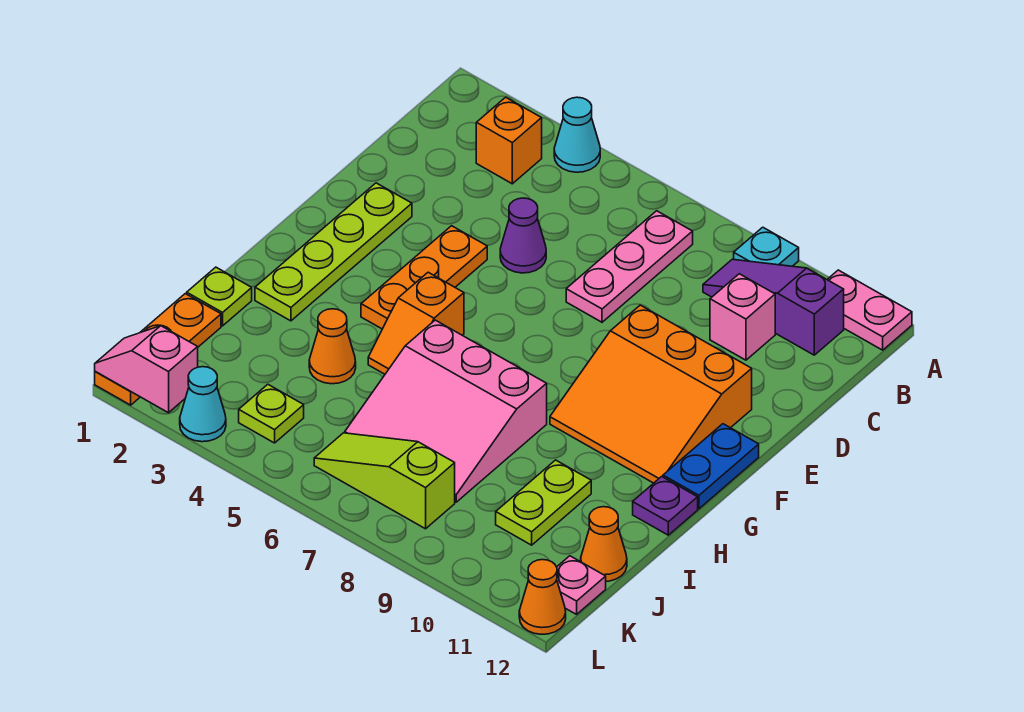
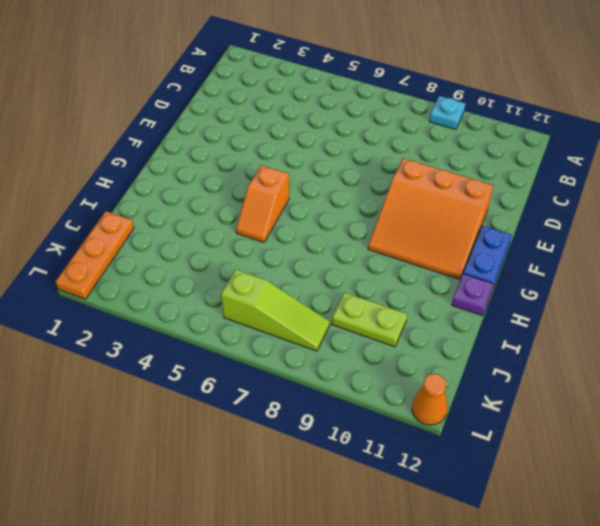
lime 1x2 plate [332,292,407,347] -> lime 1x2 plate turned to [496,460,591,545]
lime 1x3 slope [221,269,330,351] -> lime 1x3 slope turned to [314,433,455,529]
none -> cyan 1x1 cone [554,97,600,172]
none -> pink 1x2 plate [827,270,912,350]
none -> orange 1x1 brick [476,97,542,184]

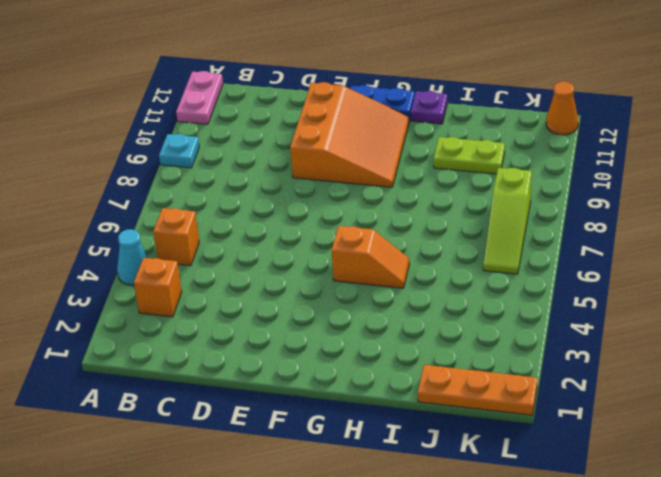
orange 1x1 brick [153,208,199,266] -> none
none -> pink 1x3 plate [566,211,693,322]
none -> purple 1x3 slope [703,259,844,355]
none -> pink 1x1 brick [710,274,775,360]

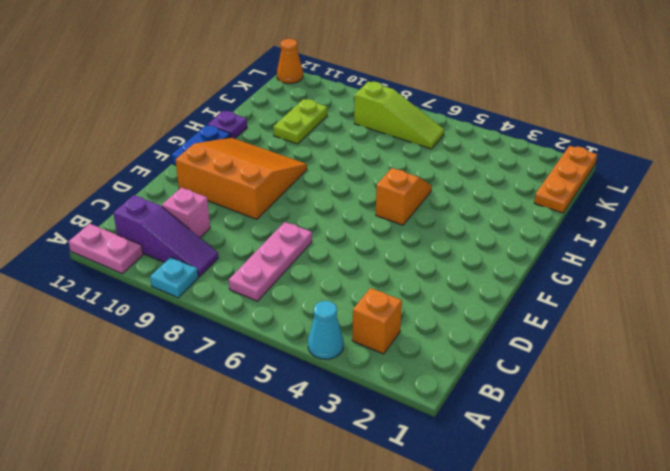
none -> purple 1x1 cone [500,198,546,273]
none -> lime 1x4 plate [255,183,412,321]
none -> orange 1x3 plate [361,226,487,329]

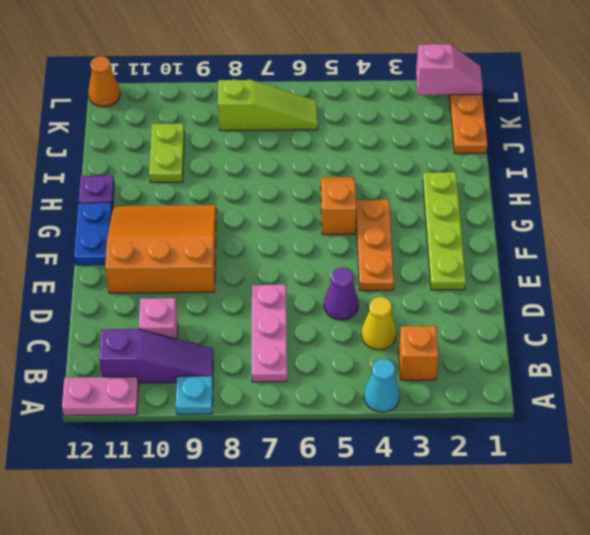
yellow 1x1 cone [361,297,396,350] -> none
none -> pink 3x3 slope [345,320,547,502]
none -> lime 1x1 plate [187,267,252,326]
none -> orange 1x1 cone [309,309,356,384]

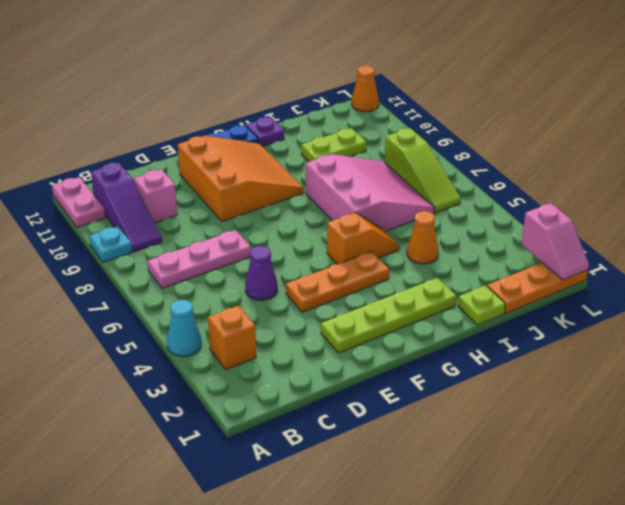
none -> orange 1x1 cone [581,507,627,581]
none -> lime 1x1 plate [239,384,304,443]
none -> pink 1x1 plate [557,556,606,614]

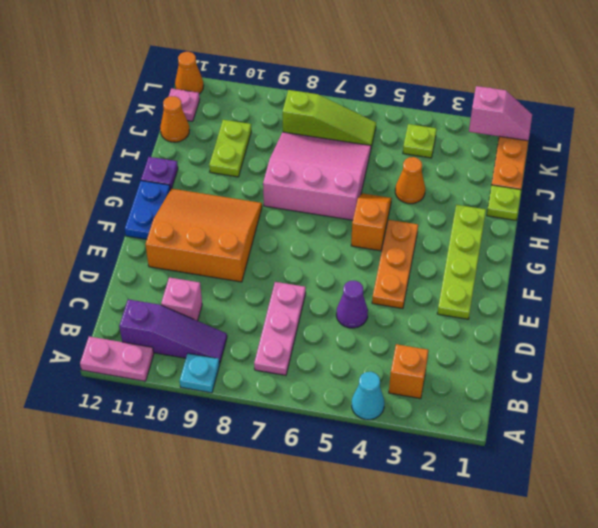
none -> cyan 1x1 cone [180,367,226,442]

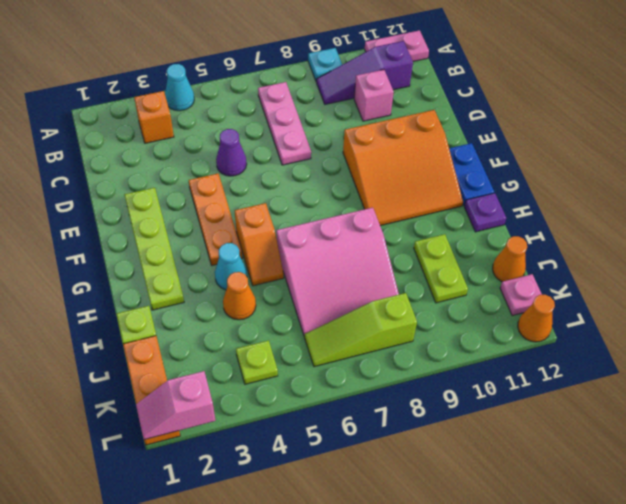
cyan 1x1 cone [215,243,247,290] -> cyan 1x1 cone moved to [180,367,226,442]

